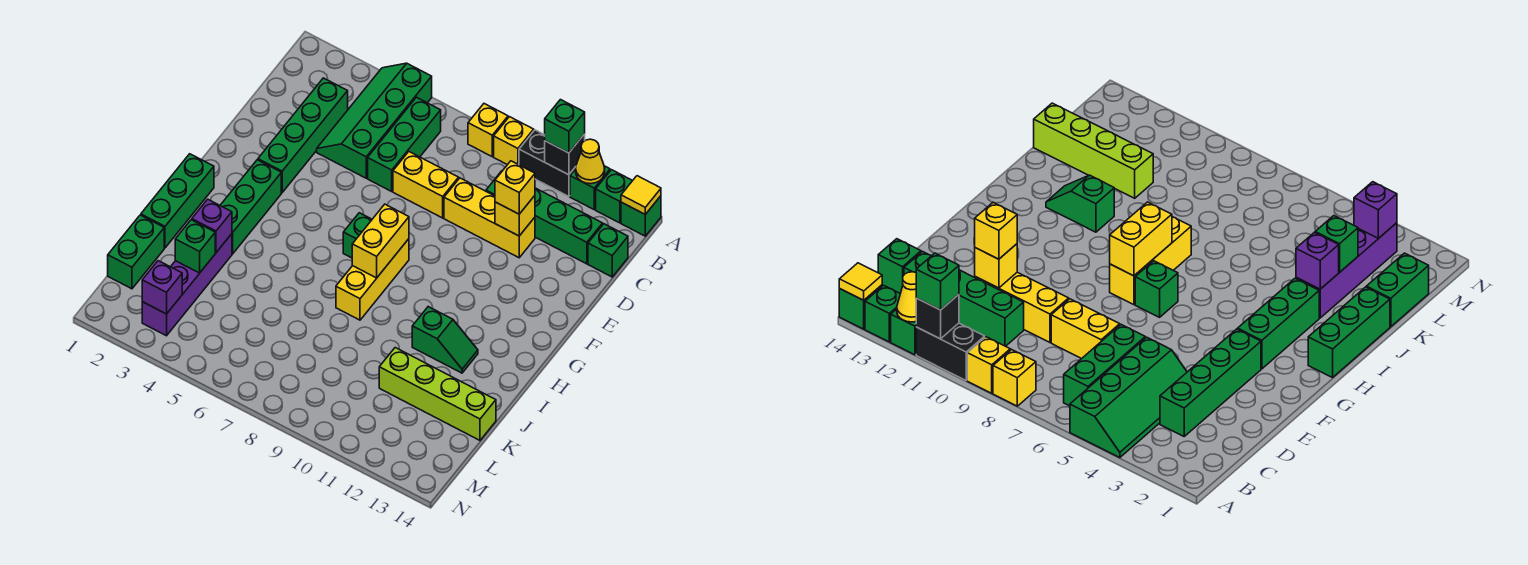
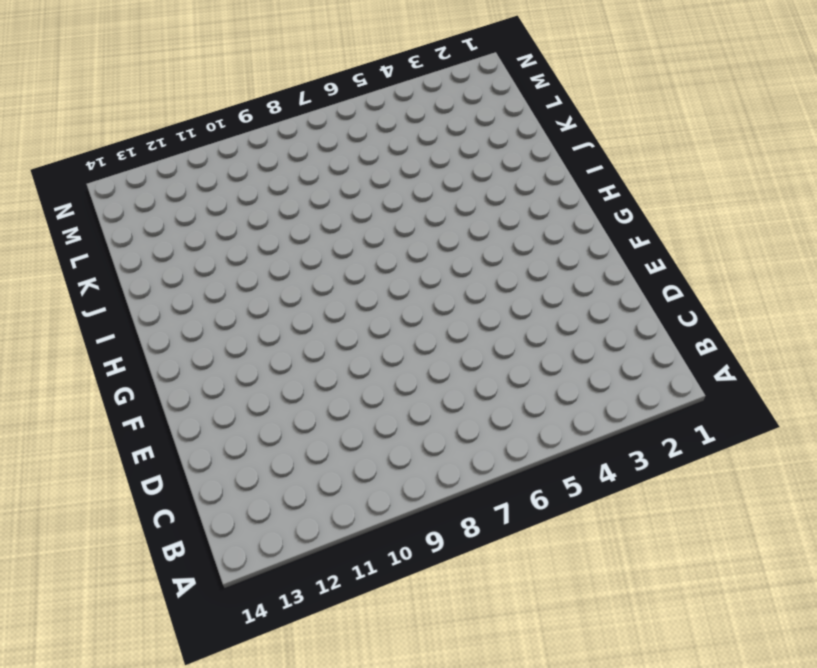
none -> green 2x4 slope [317,63,432,178]
none -> yellow 1x1 brick [468,104,508,156]
none -> yellow 1x1 brick [494,117,534,165]
none -> black 1x2 brick [519,130,576,196]

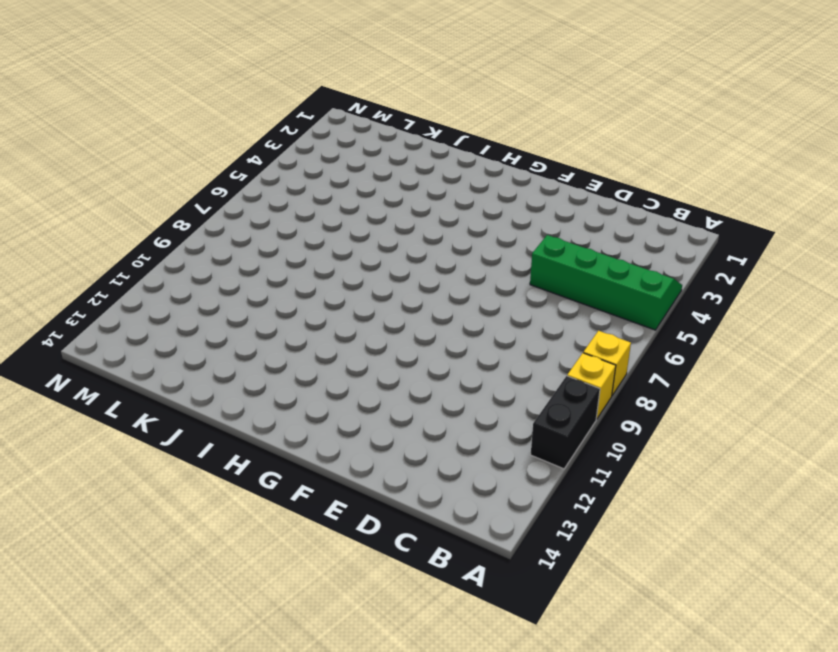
none -> green 1x1 brick [570,166,610,209]
none -> green 1x1 brick [596,170,633,223]
none -> green 1x1 brick [621,196,661,236]
none -> green 1x3 brick [368,97,441,191]

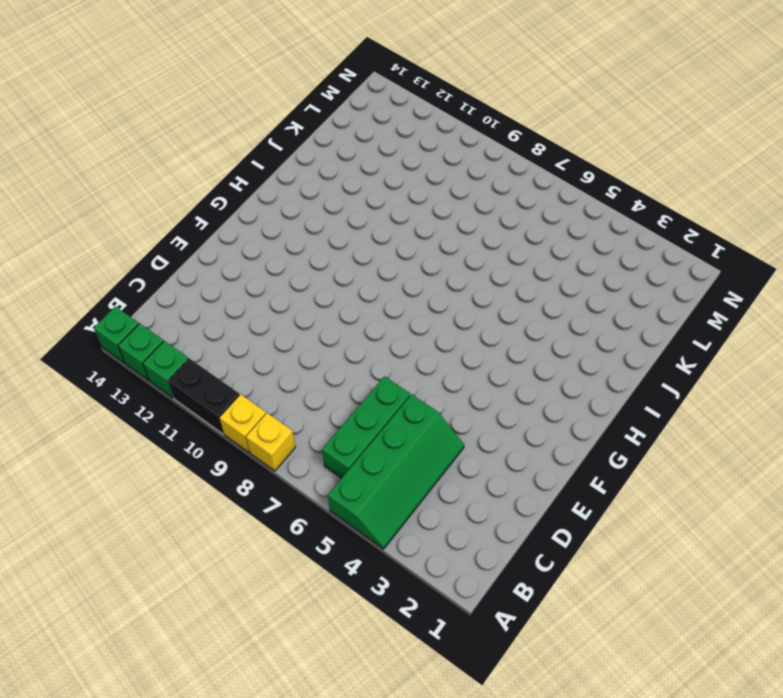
none -> green 1x4 brick [258,78,348,192]
none -> green 1x4 brick [486,171,603,264]
none -> green 1x1 brick [588,224,628,277]
none -> yellow 1x2 brick [393,152,459,218]

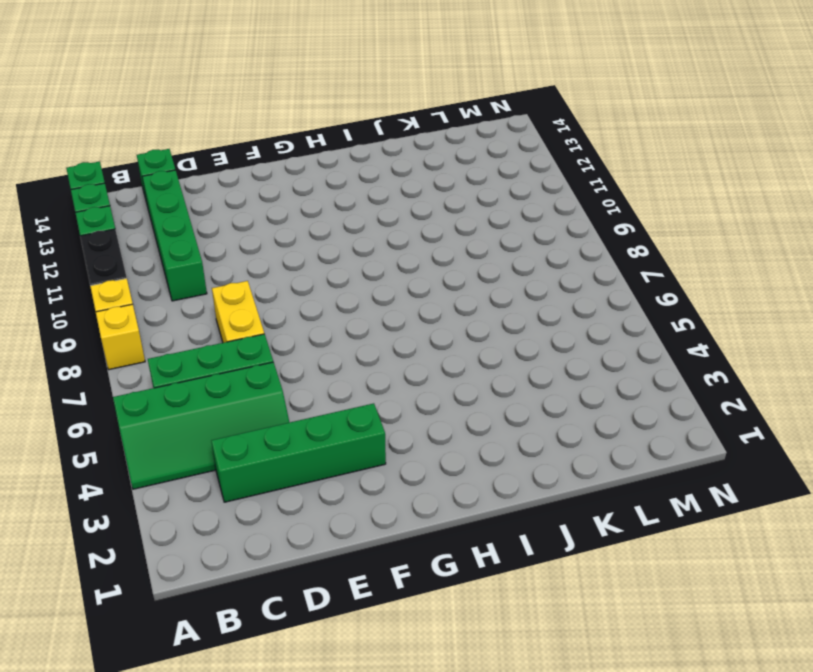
none -> yellow 1x3 brick [444,178,535,258]
none -> green 1x3 brick [220,160,281,254]
none -> green 1x1 brick [343,213,372,258]
none -> yellow 1x3 brick [336,239,409,320]

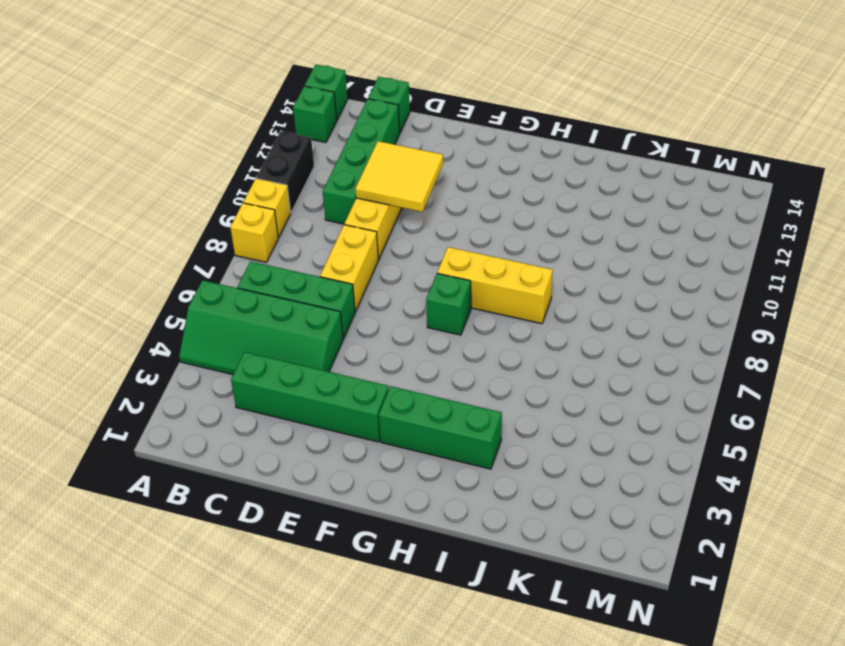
yellow 2x2 tile [355,141,443,212] -> yellow 1x1 brick [495,196,535,236]
none -> green 1x1 brick [570,166,610,209]
none -> green 1x3 brick [141,154,214,248]
none -> green 1x2 slope [412,307,478,373]
none -> purple 1x4 brick [142,234,232,336]

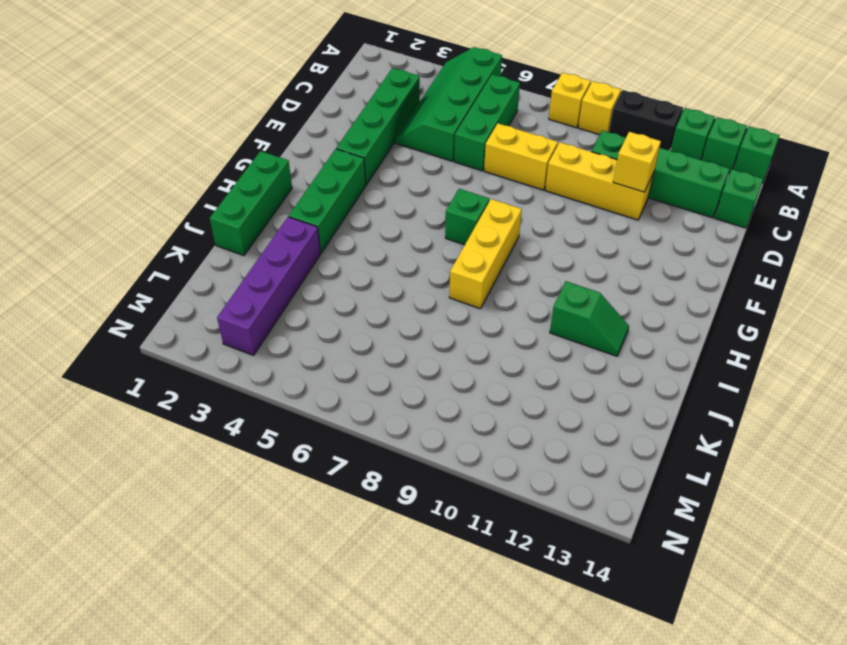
none -> green 1x2 brick [108,215,164,289]
none -> lime 1x4 brick [379,348,496,440]
none -> black 1x1 brick [545,134,585,175]
none -> yellow 1x1 cone [576,139,605,184]

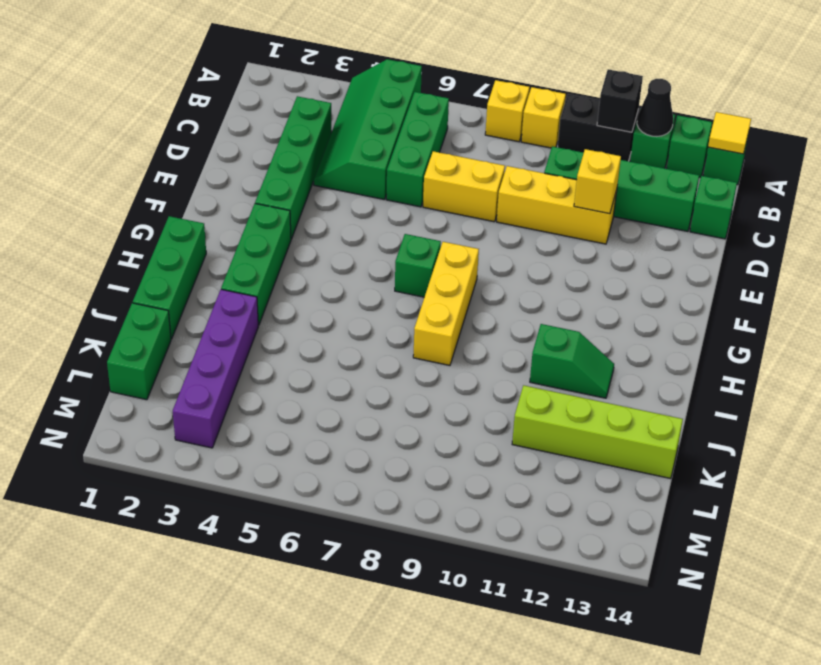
black 1x1 cone [637,79,673,137] -> yellow 1x1 cone [576,139,605,184]
none -> yellow 1x2 brick [352,204,409,278]
none -> purple 1x1 brick [192,199,232,252]
none -> green 1x1 brick [175,220,215,273]
none -> purple 1x1 brick [142,261,182,314]

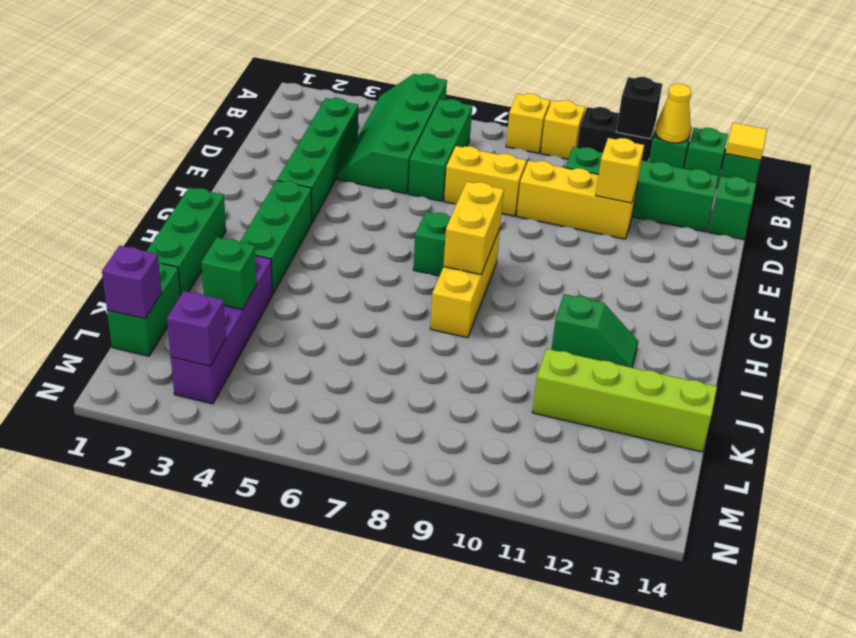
purple 1x1 brick [102,246,162,319] -> purple 1x1 brick moved to [192,199,232,252]
none -> green 1x1 brick [545,100,585,153]
none -> yellow 1x1 brick [495,161,535,214]

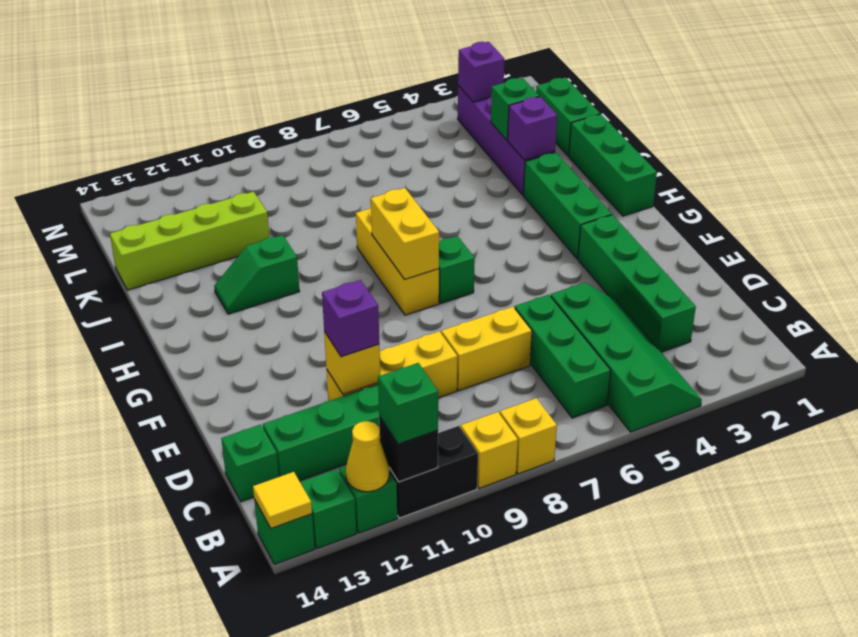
purple 1x1 brick [322,280,379,357] -> yellow 1x1 brick [495,161,535,214]

